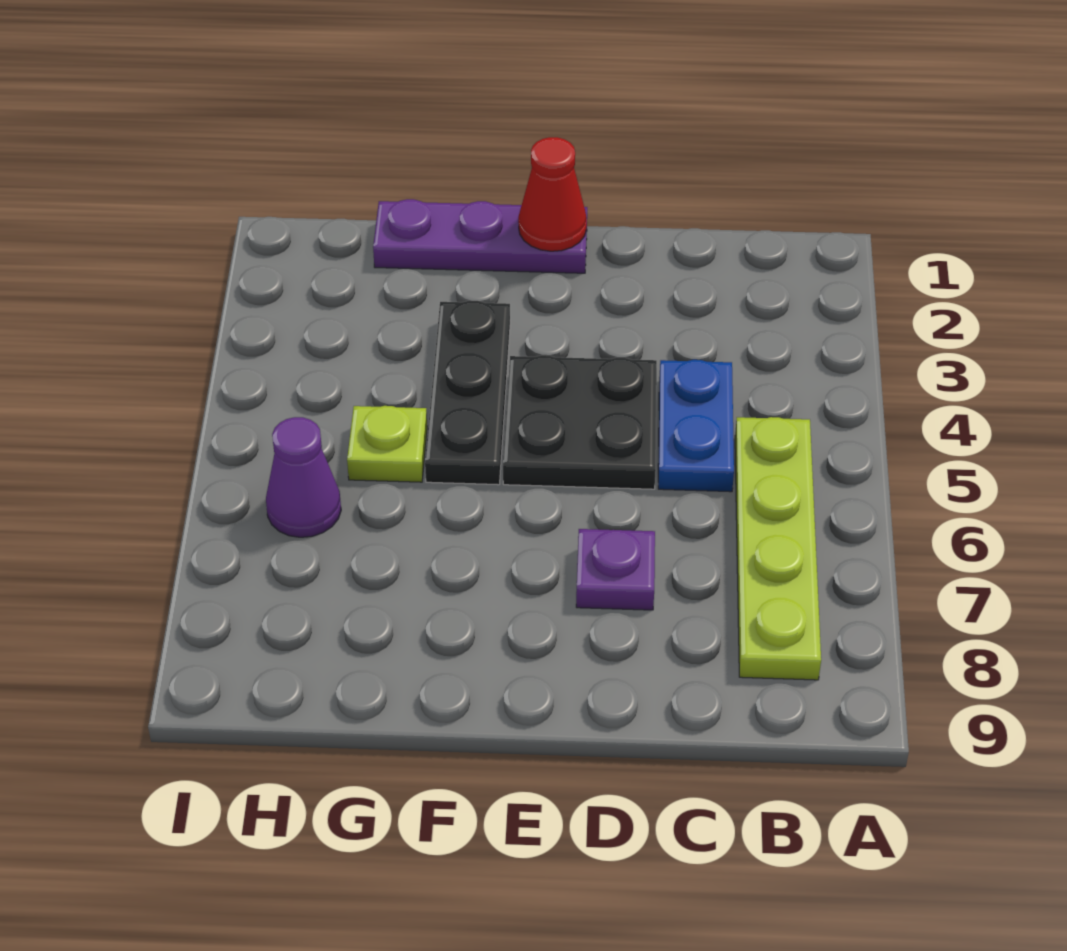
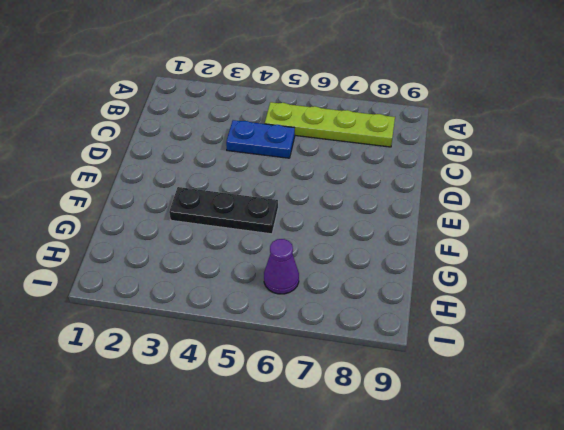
none -> black 2x2 plate [503,355,657,489]
none -> purple 1x1 plate [576,529,655,610]

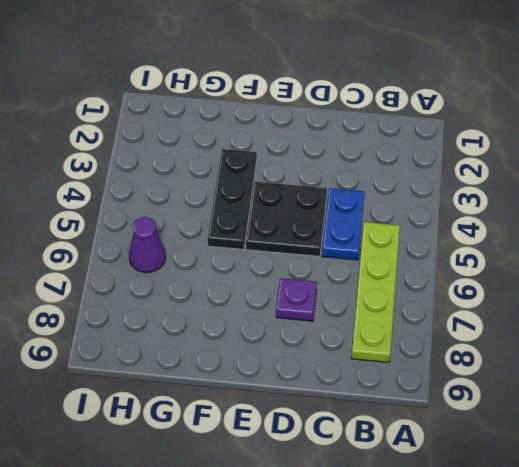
none -> purple 1x3 plate [373,199,587,273]
none -> lime 1x1 plate [347,406,427,482]

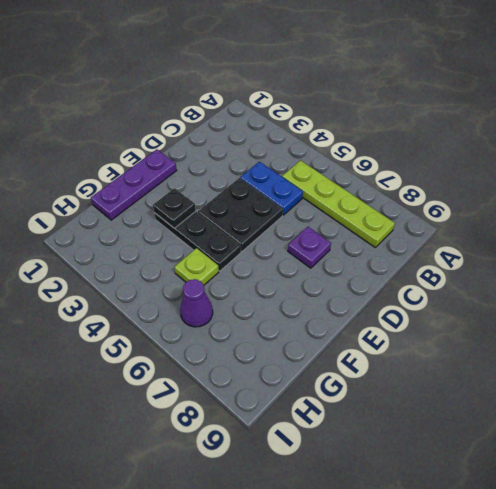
black 1x1 plate [153,188,196,228] -> none
none -> red 1x1 cone [518,137,587,251]

